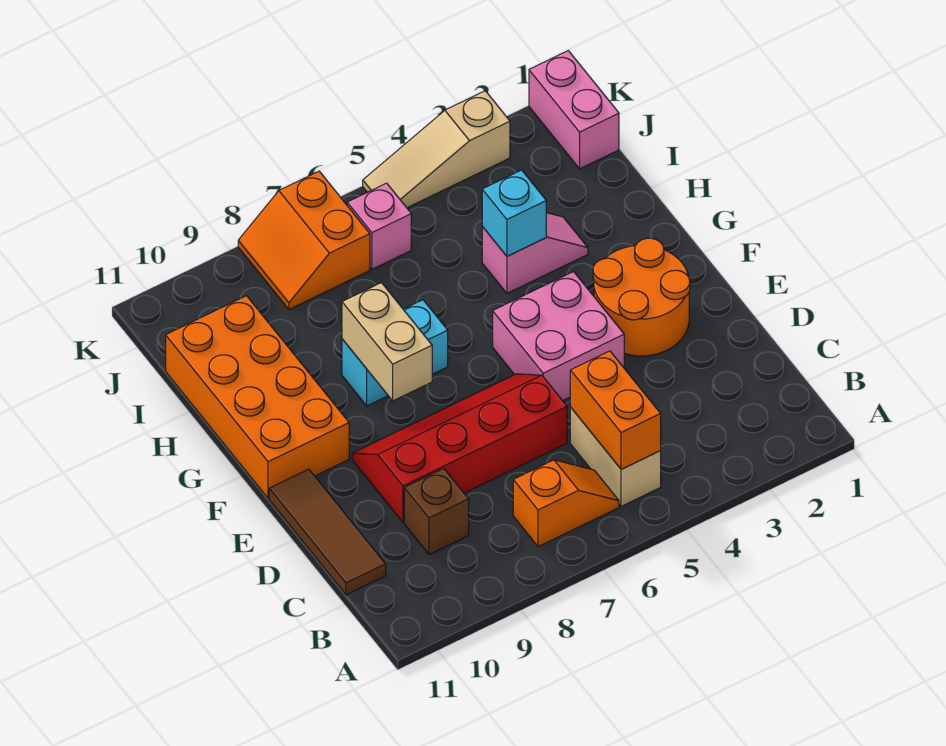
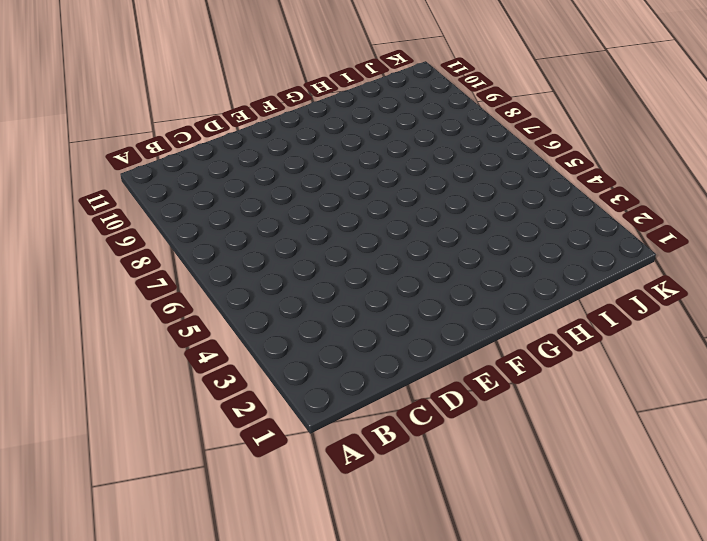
none -> tan 1x2 brick [570,407,661,507]
none -> orange 1x2 slope [513,460,619,547]
none -> brown 1x1 brick [404,469,469,555]

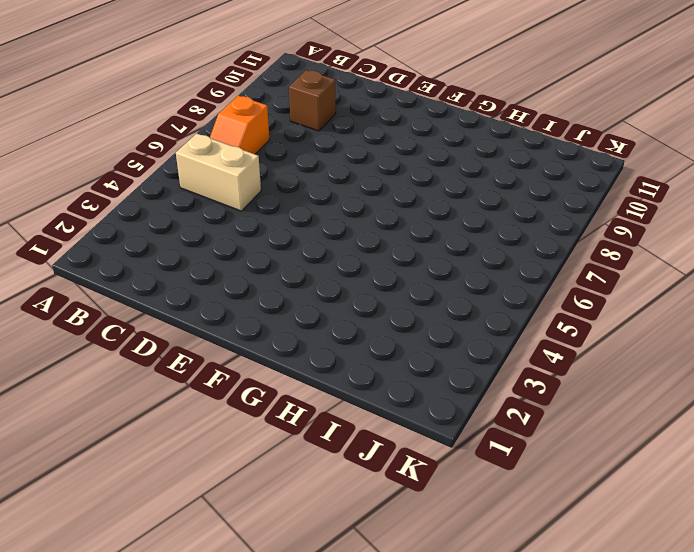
none -> brown 1x3 tile [269,469,386,595]
none -> red 2x4 slope [352,374,567,523]
none -> orange 2x2 round brick [593,238,690,356]

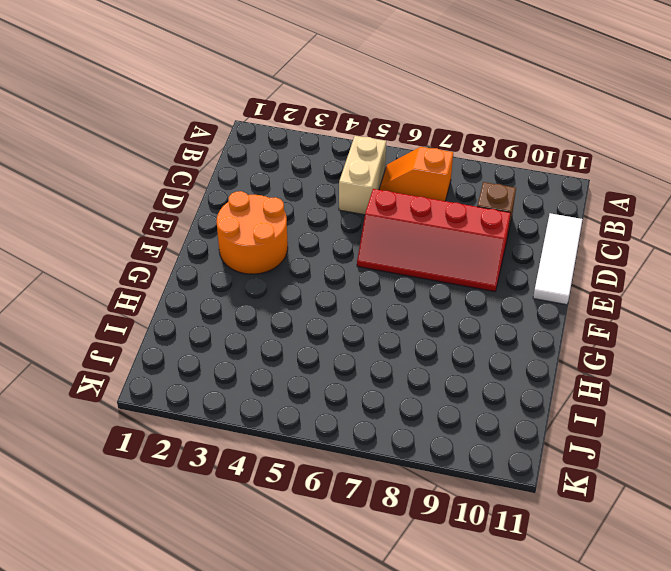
white 1x3 tile [533,213,583,305] -> brown 1x3 tile [269,469,386,595]
none -> pink 2x2 brick [493,272,624,401]
none -> orange 2x4 brick [166,296,349,499]
none -> cyan 1x2 brick [342,300,448,406]

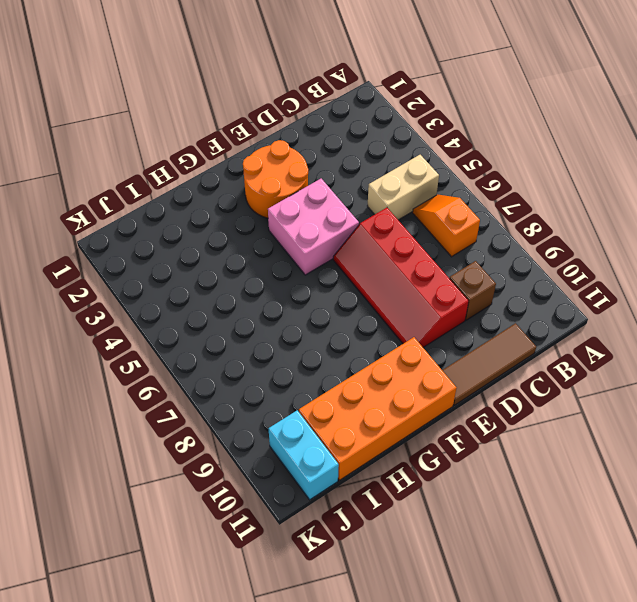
cyan 1x2 brick [269,410,339,500] -> cyan 1x2 brick moved to [342,300,448,406]
none -> pink 1x2 slope [482,213,588,293]
none -> pink 1x2 brick [529,51,619,169]
none -> pink 1x1 brick [347,183,411,269]

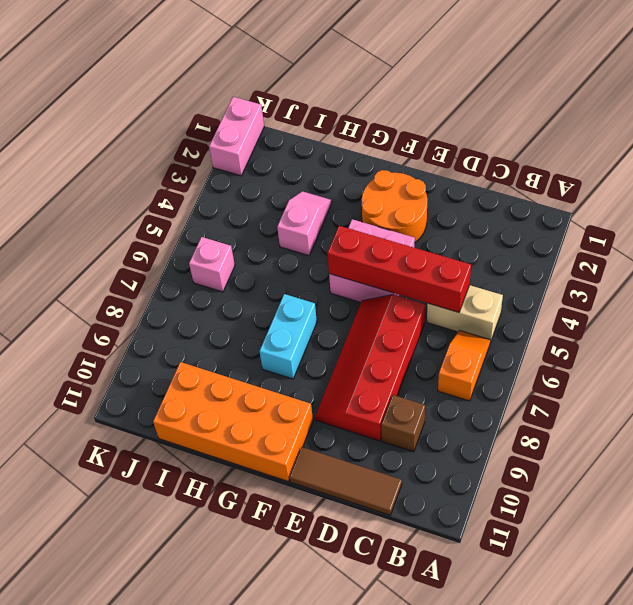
red 1x4 brick [327,226,471,312] -> orange 1x2 brick [570,351,661,469]
pink 1x2 brick [209,97,264,176] -> pink 1x2 brick turned to [529,51,619,169]
none -> orange 2x2 slope [238,171,370,310]
none -> tan 1x3 slope [363,91,510,208]
none -> tan 1x2 brick [342,283,432,401]

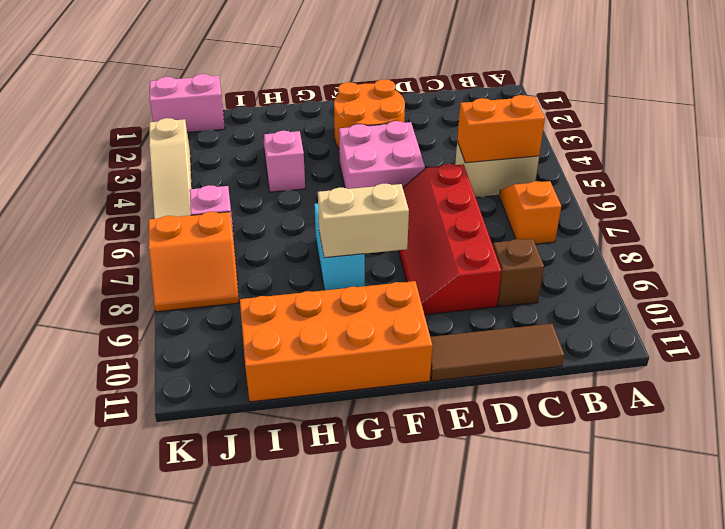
none -> cyan 1x1 brick [482,170,546,256]

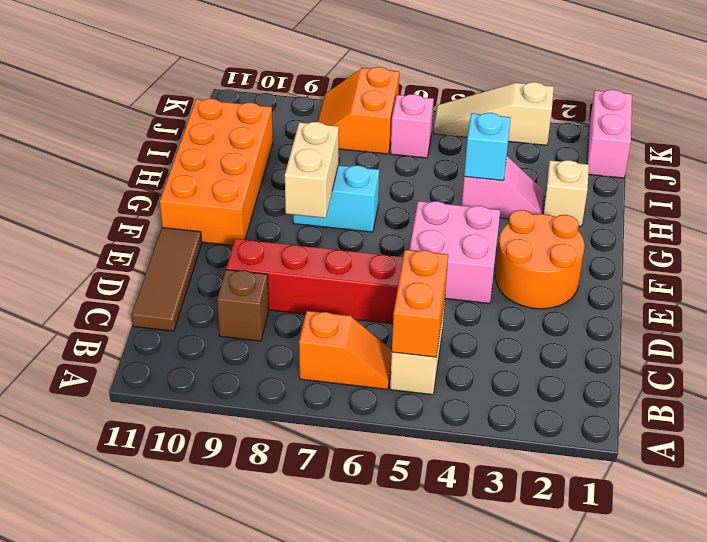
tan 1x1 brick [543,160,589,226] -> none

